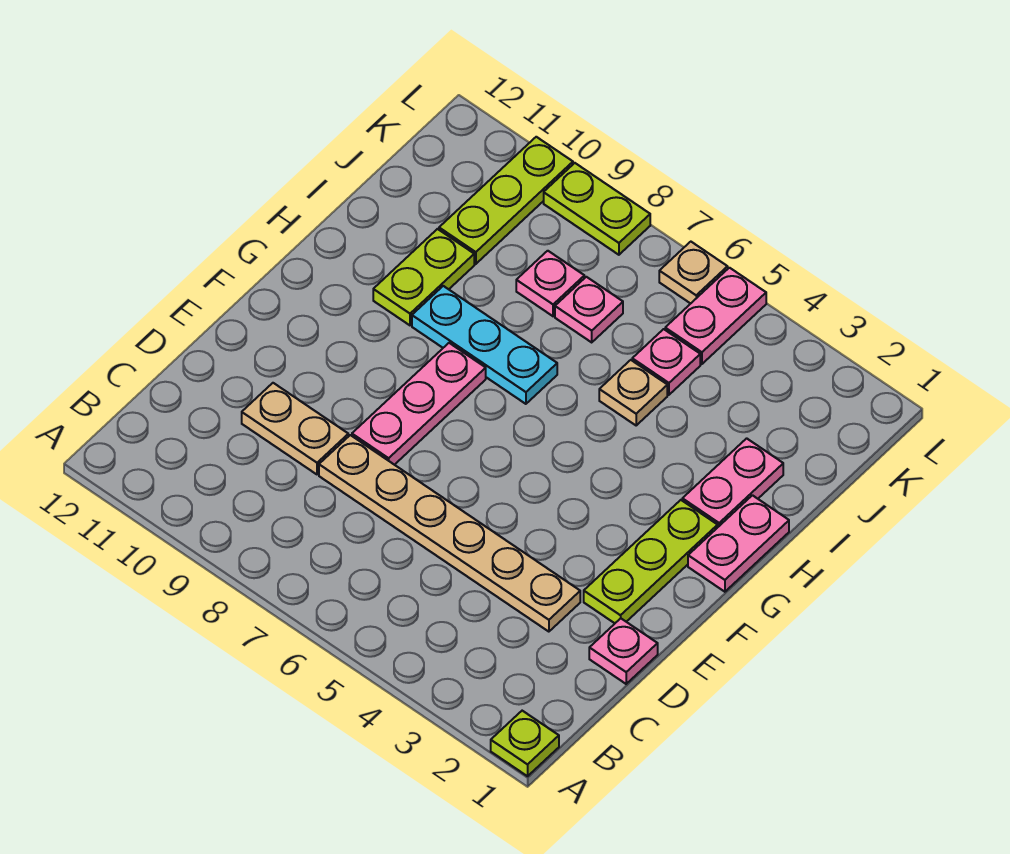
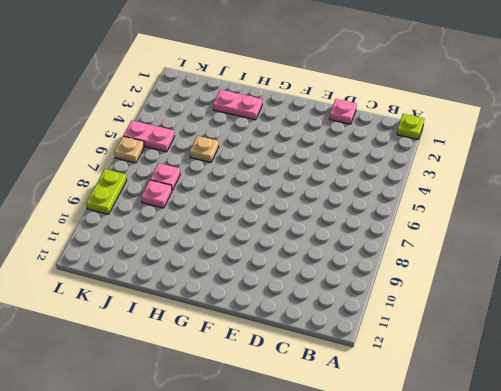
none -> tan 1x6 plate [319,435,580,632]
none -> tan 1x2 plate [242,383,348,474]
none -> lime 1x3 plate [584,500,718,623]

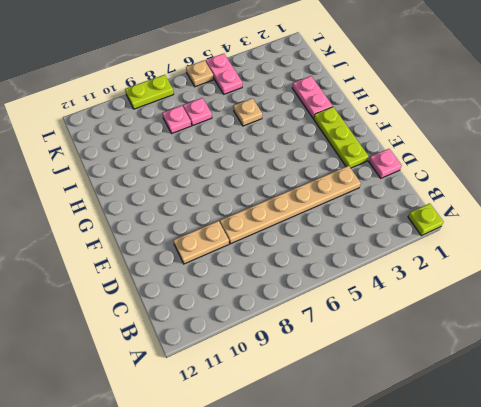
none -> pink 1x3 plate [352,343,486,465]
none -> pink 1x2 plate [688,495,789,592]
none -> cyan 1x3 plate [412,286,557,404]

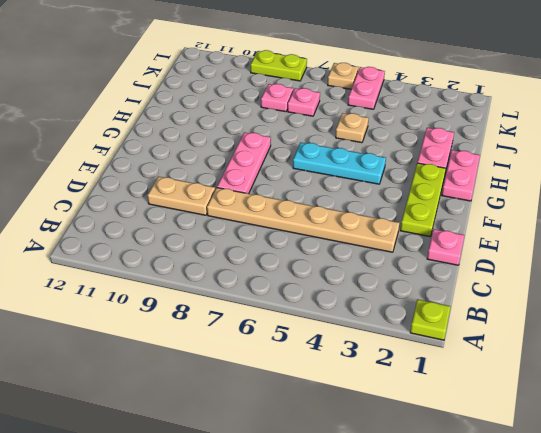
cyan 1x3 plate [293,142,386,184] -> cyan 1x3 plate moved to [412,286,557,404]
none -> lime 1x2 plate [373,229,474,325]
none -> pink 1x1 plate [632,329,700,395]
none -> lime 1x3 plate [439,137,573,264]

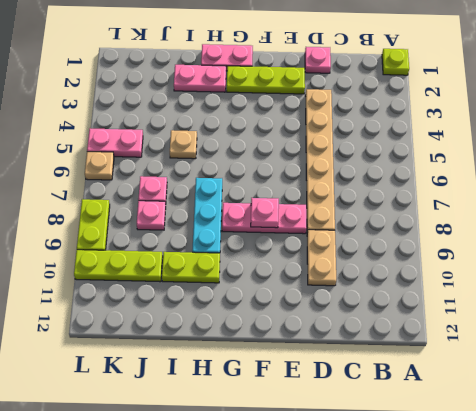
pink 1x1 plate [251,198,279,228] -> pink 1x1 plate moved to [632,329,700,395]

